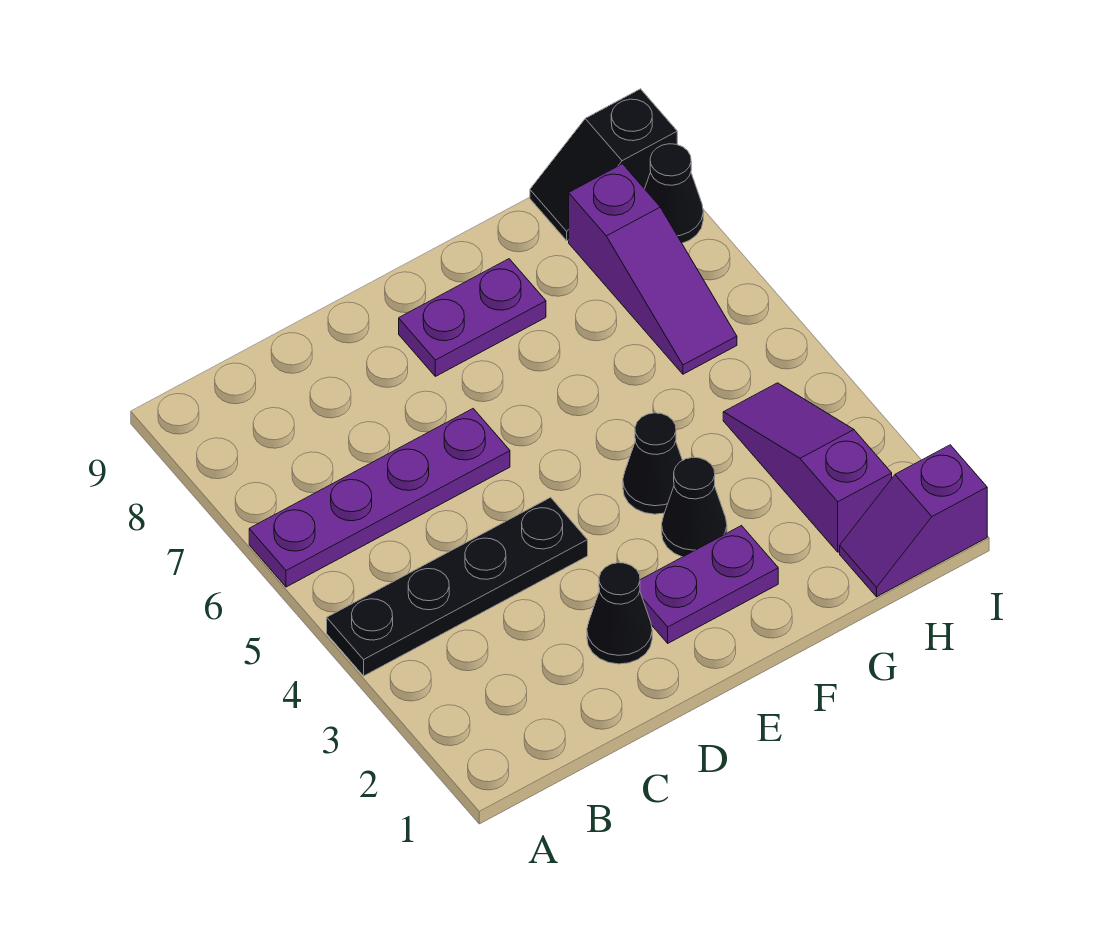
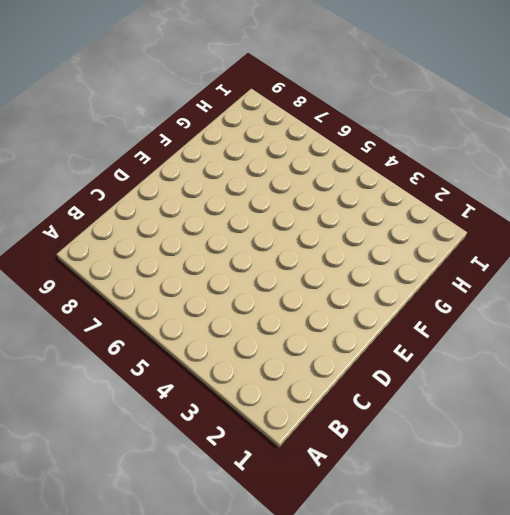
none -> black 1x4 plate [327,497,588,676]
none -> purple 1x4 plate [249,409,510,587]
none -> black 1x1 cone [587,563,652,664]

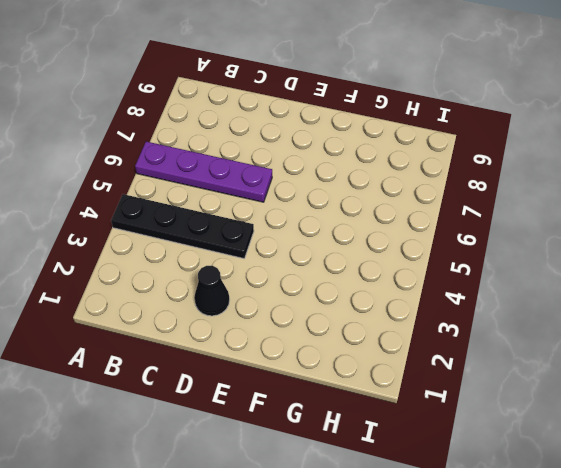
none -> purple 1x2 plate [640,526,778,643]
none -> purple 1x2 plate [399,259,546,376]
none -> black 1x1 cone [662,457,727,557]

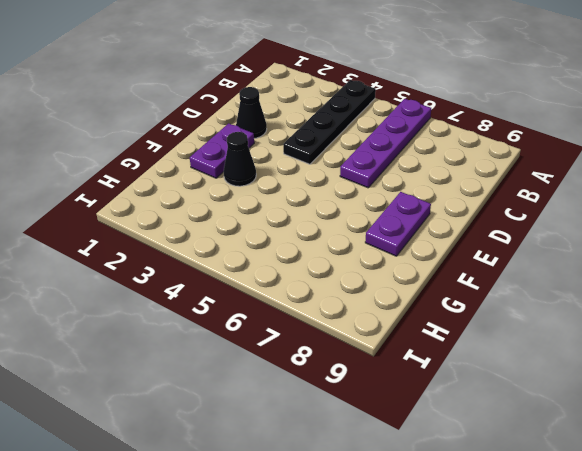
none -> black 1x1 cone [623,413,682,514]
none -> purple 1x2 slope [840,445,987,597]
none -> purple 1x3 slope [723,383,892,552]

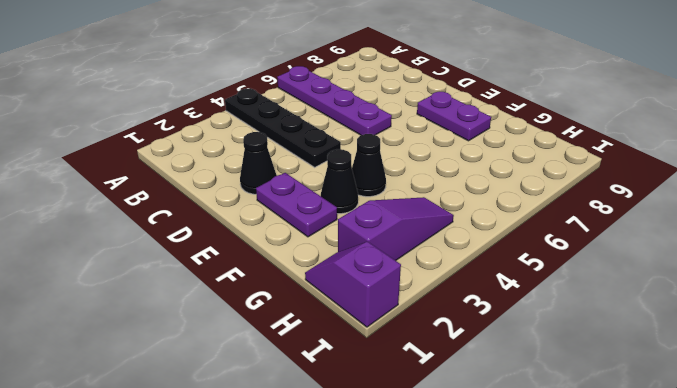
none -> purple 1x3 slope [569,164,737,374]
none -> black 1x2 slope [530,89,677,241]
none -> black 1x1 cone [645,144,703,243]

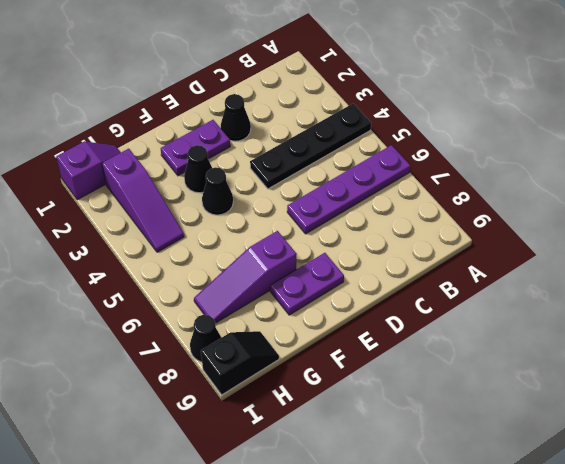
purple 1x3 slope [194,231,297,323] -> purple 1x3 slope turned to [569,164,737,374]

